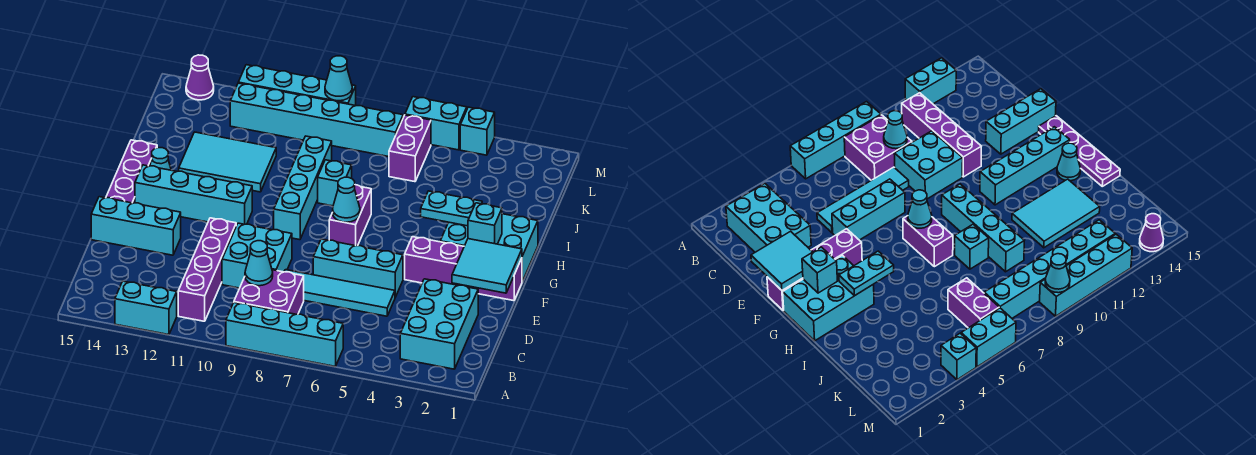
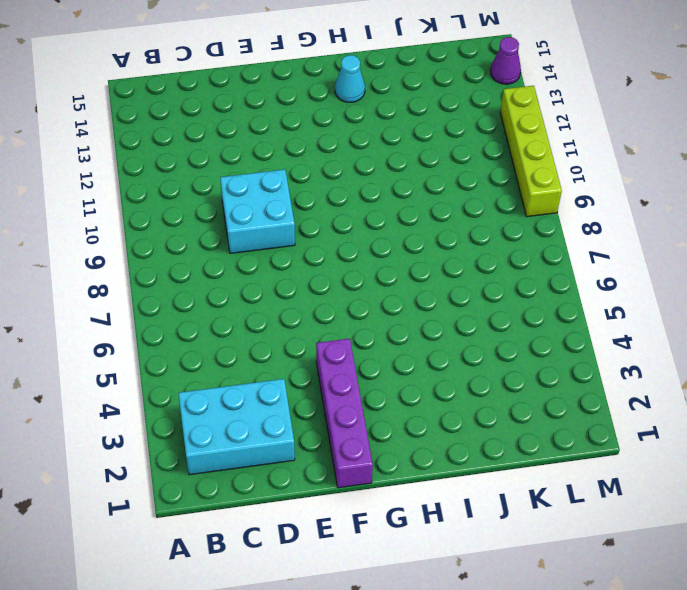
lime 1x4 brick [500,86,562,217] -> cyan 1x4 brick [238,65,356,106]
none -> cyan 1x4 brick [226,302,343,366]
none -> cyan 1x2 brick [115,281,177,335]
none -> purple 2x2 brick [234,270,304,314]
none -> purple 1x4 brick [178,218,236,321]

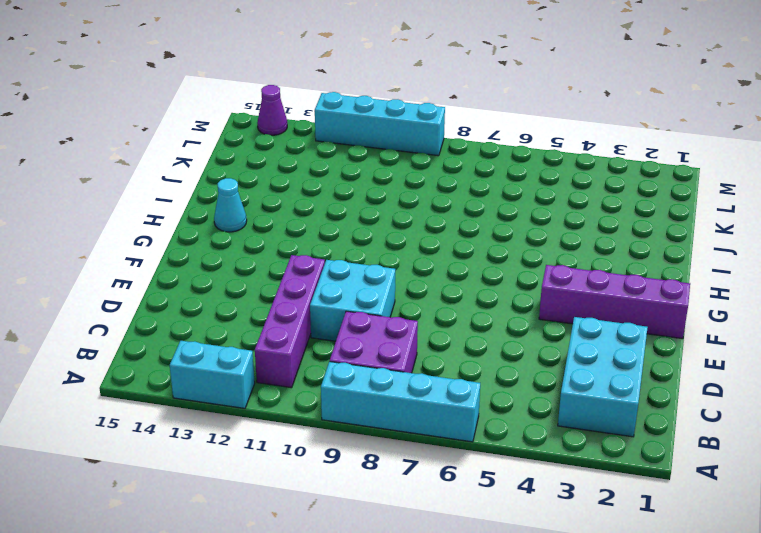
none -> cyan 1x4 tile [284,270,395,316]
none -> cyan 1x3 brick [313,239,403,297]
none -> cyan 1x3 brick [91,197,181,255]
none -> purple 1x4 plate [106,140,157,203]

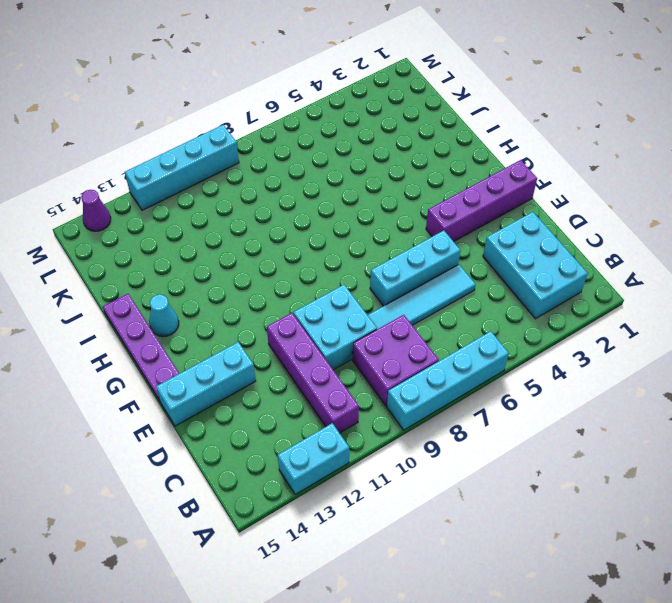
none -> cyan 2x3 brick [440,214,538,281]
none -> purple 1x2 brick [329,185,371,246]
none -> cyan 1x4 brick [274,136,332,240]
none -> cyan 1x4 brick [135,165,252,226]

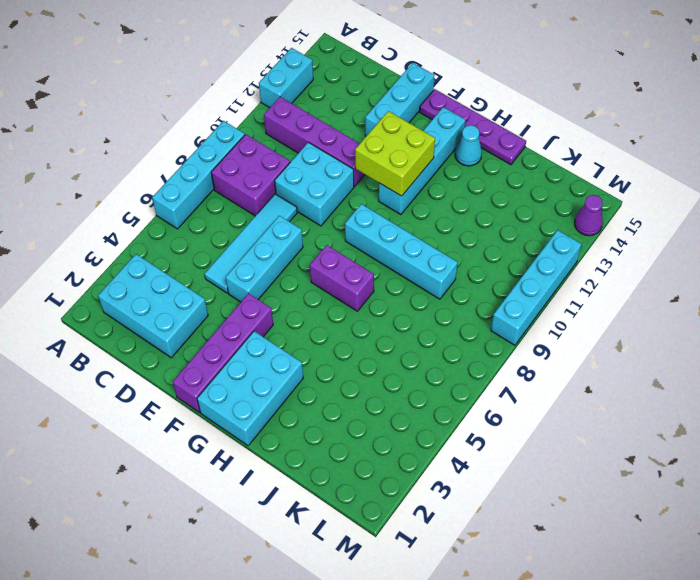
lime 2x2 brick [355,111,435,196] -> none
none -> cyan 1x1 brick [318,160,352,206]
none -> cyan 2x3 tile [179,132,276,192]
none -> purple 1x2 brick [389,115,431,182]
none -> cyan 1x6 brick [230,83,403,157]

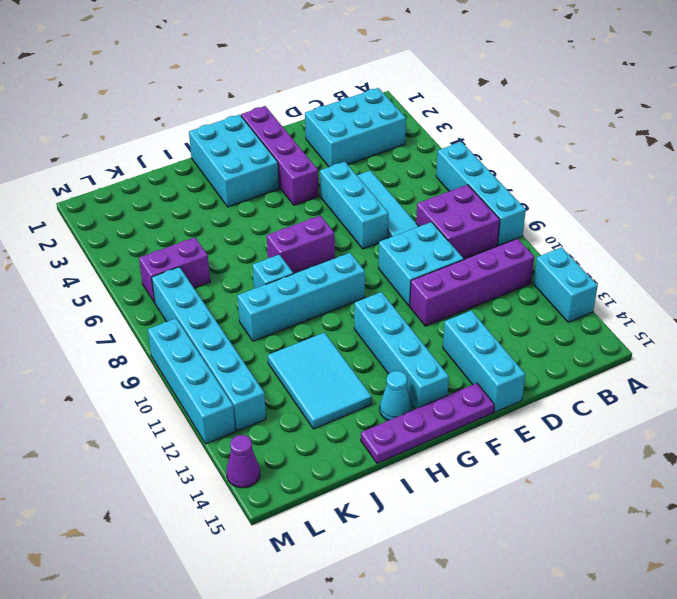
none -> cyan 1x1 brick [460,107,495,155]
none -> cyan 1x2 brick [405,97,467,150]
none -> cyan 1x1 cone [245,241,273,286]
none -> cyan 2x2 tile [452,239,522,293]

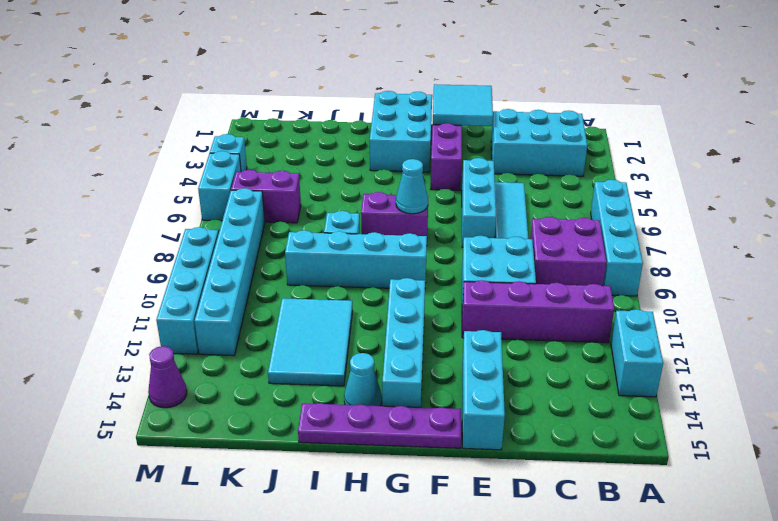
none -> cyan 1x1 cone [245,241,273,286]
none -> cyan 1x1 brick [468,203,502,244]
none -> cyan 1x2 plate [421,191,482,226]
none -> cyan 1x1 cone [325,56,352,101]

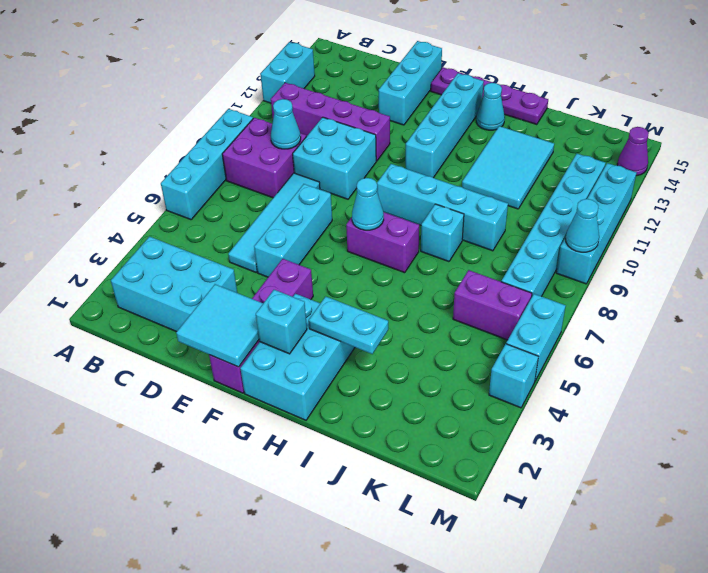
cyan 1x2 plate [309,296,388,354] -> cyan 1x2 plate turned to [421,191,482,226]

